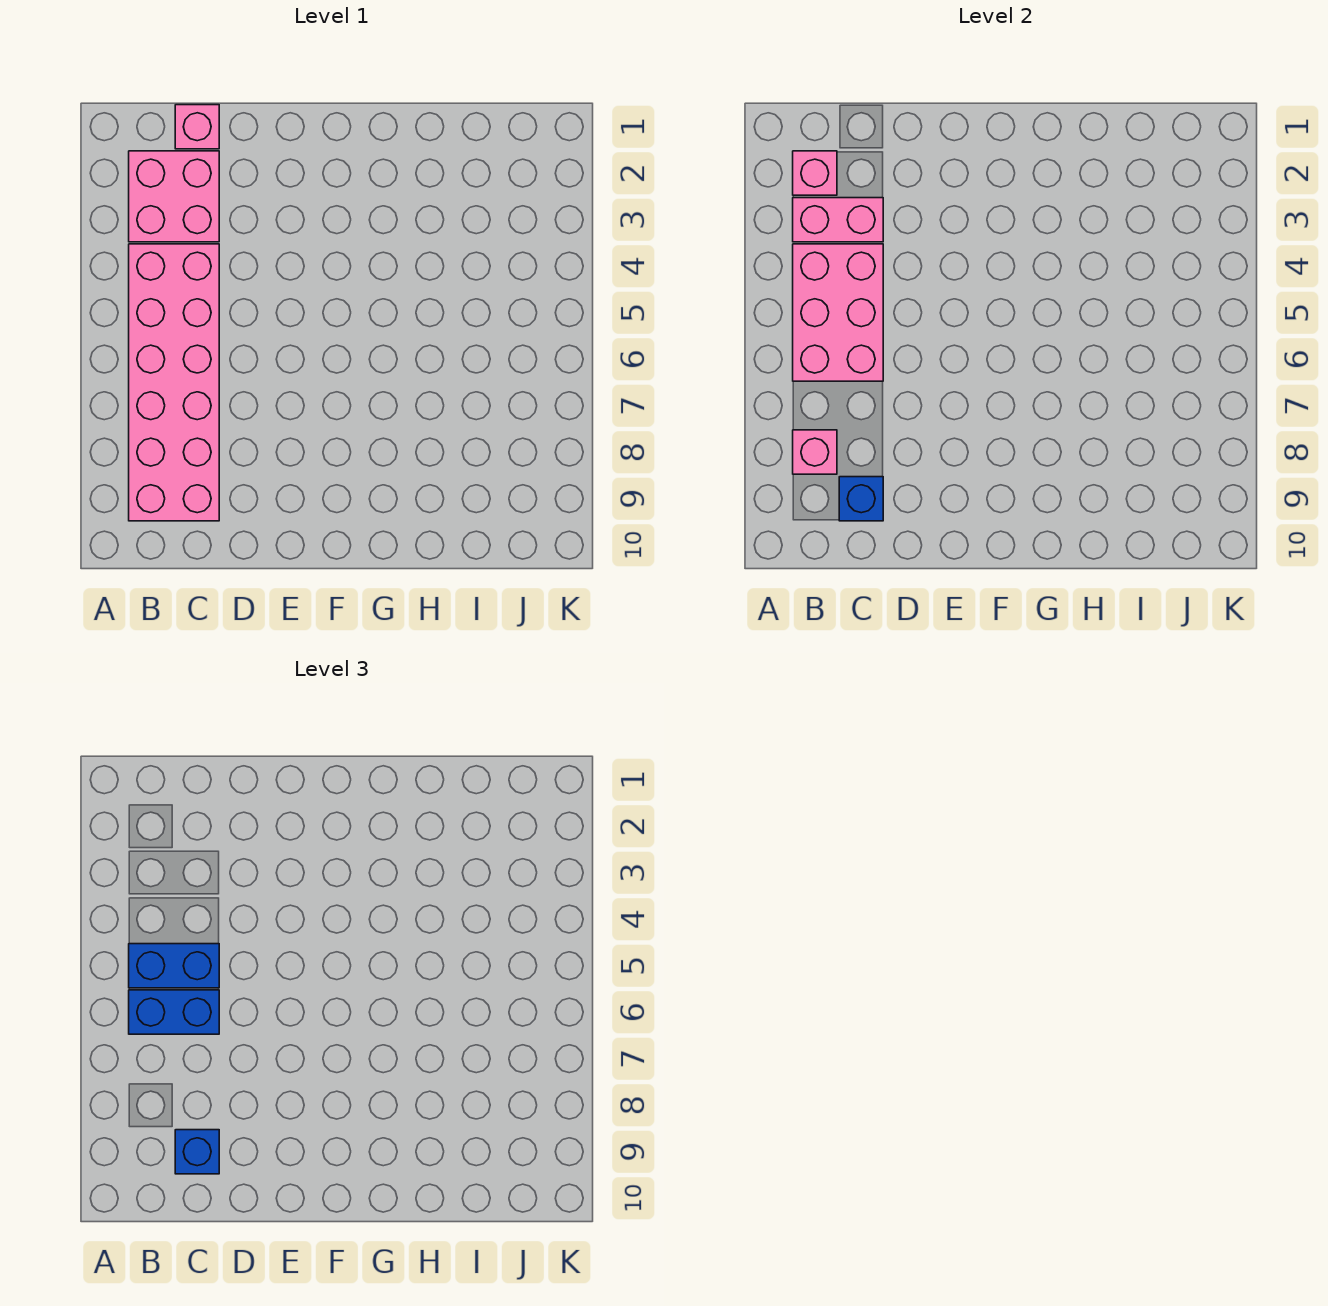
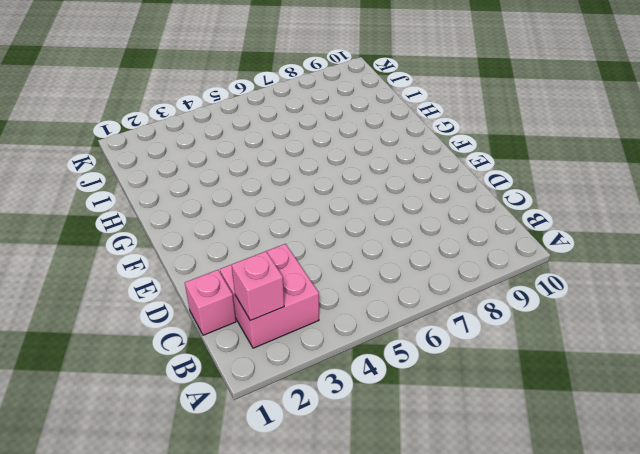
none -> pink 2x6 brick [129,244,219,521]
none -> pink 1x2 brick [793,198,883,242]

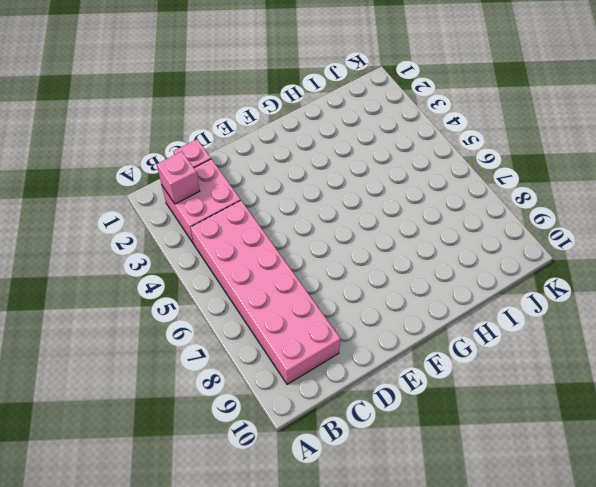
none -> pink 1x2 brick [793,198,883,242]
none -> pink 2x3 brick [793,244,883,381]

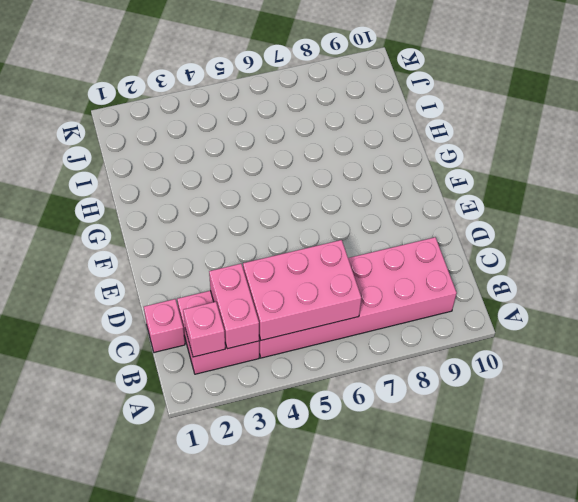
none -> pink 1x1 brick [793,430,837,474]
none -> blue 1x1 brick [839,477,883,521]

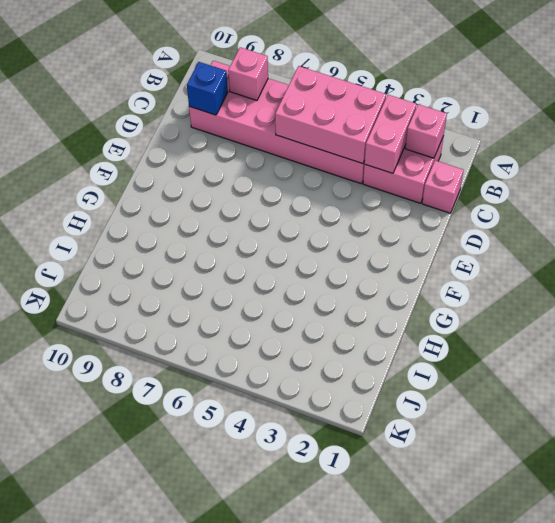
none -> blue 1x2 brick [129,944,219,988]
none -> blue 1x2 brick [129,990,219,1034]

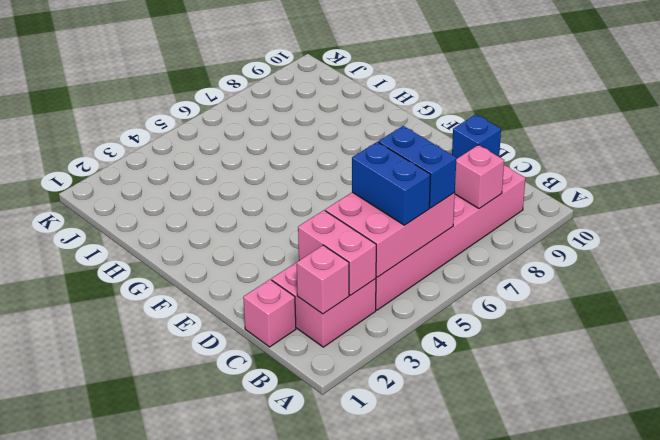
none -> blue 1x1 brick [175,1130,219,1174]

